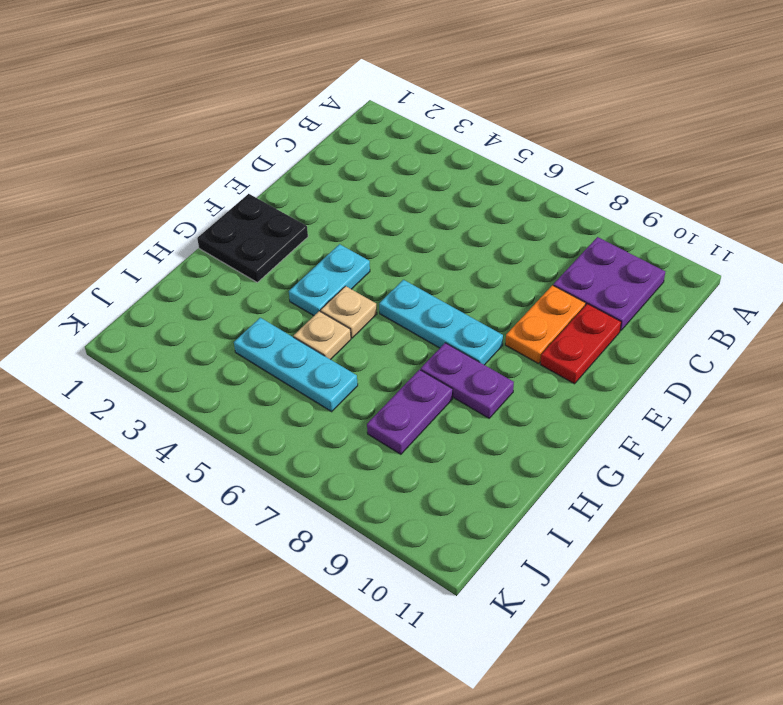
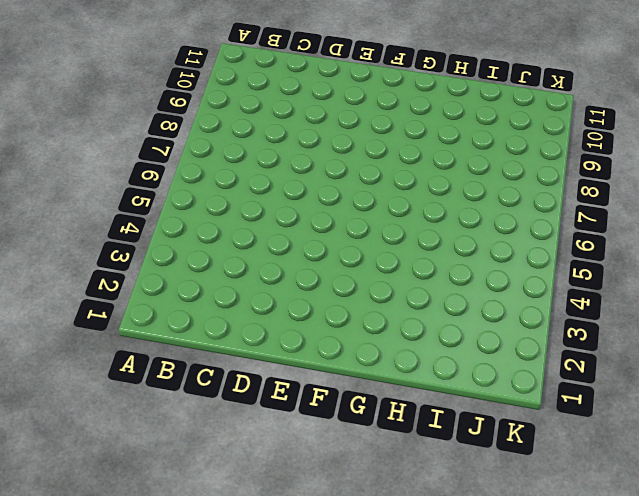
none -> purple 2x2 plate [553,237,665,331]
none -> orange 1x2 plate [505,285,586,364]

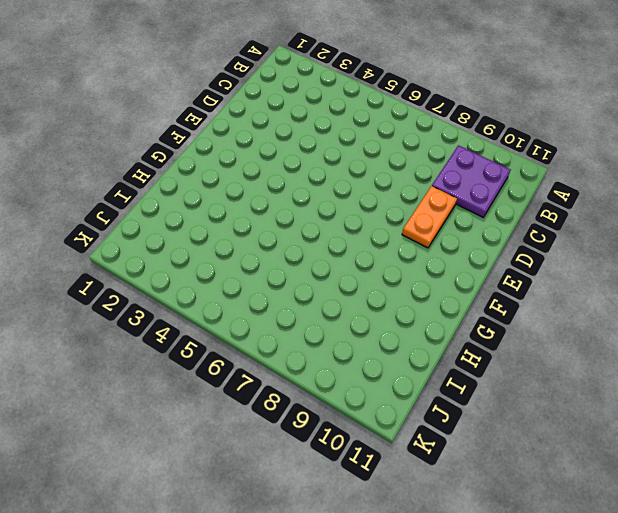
none -> red 1x2 plate [540,304,621,384]
none -> black 2x2 plate [197,194,308,282]

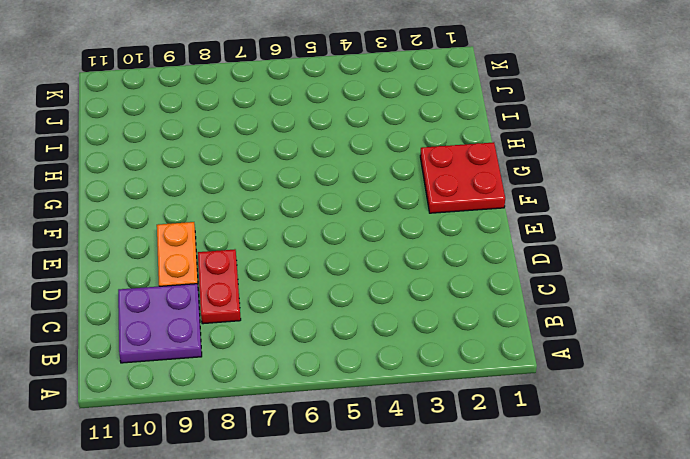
red 1x2 plate [198,249,241,324] -> red 1x2 plate moved to [540,304,621,384]
red 2x2 plate [420,142,505,213] -> black 2x2 plate [197,194,308,282]
none -> cyan 1x2 plate [289,244,370,316]
none -> cyan 1x3 plate [379,280,503,365]

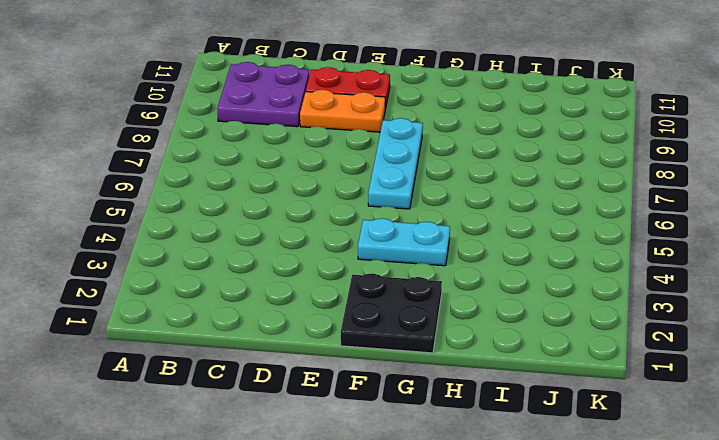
none -> tan 1x1 plate [321,286,377,338]
none -> purple 1x2 plate [421,343,514,418]

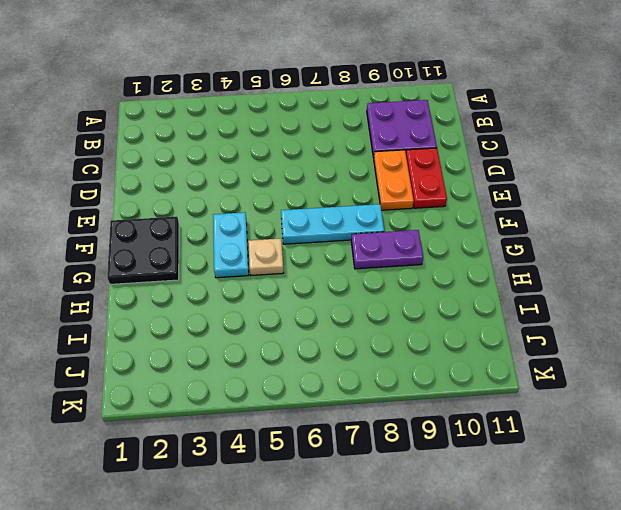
none -> tan 1x1 plate [294,311,351,360]
none -> purple 1x2 plate [367,370,453,454]

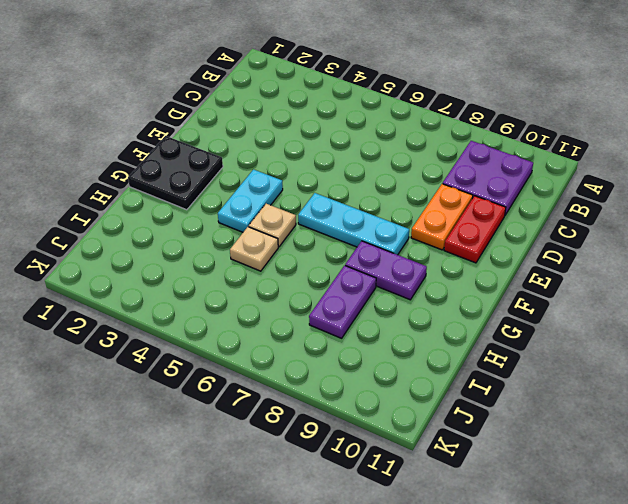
none -> cyan 1x3 plate [234,318,358,412]

